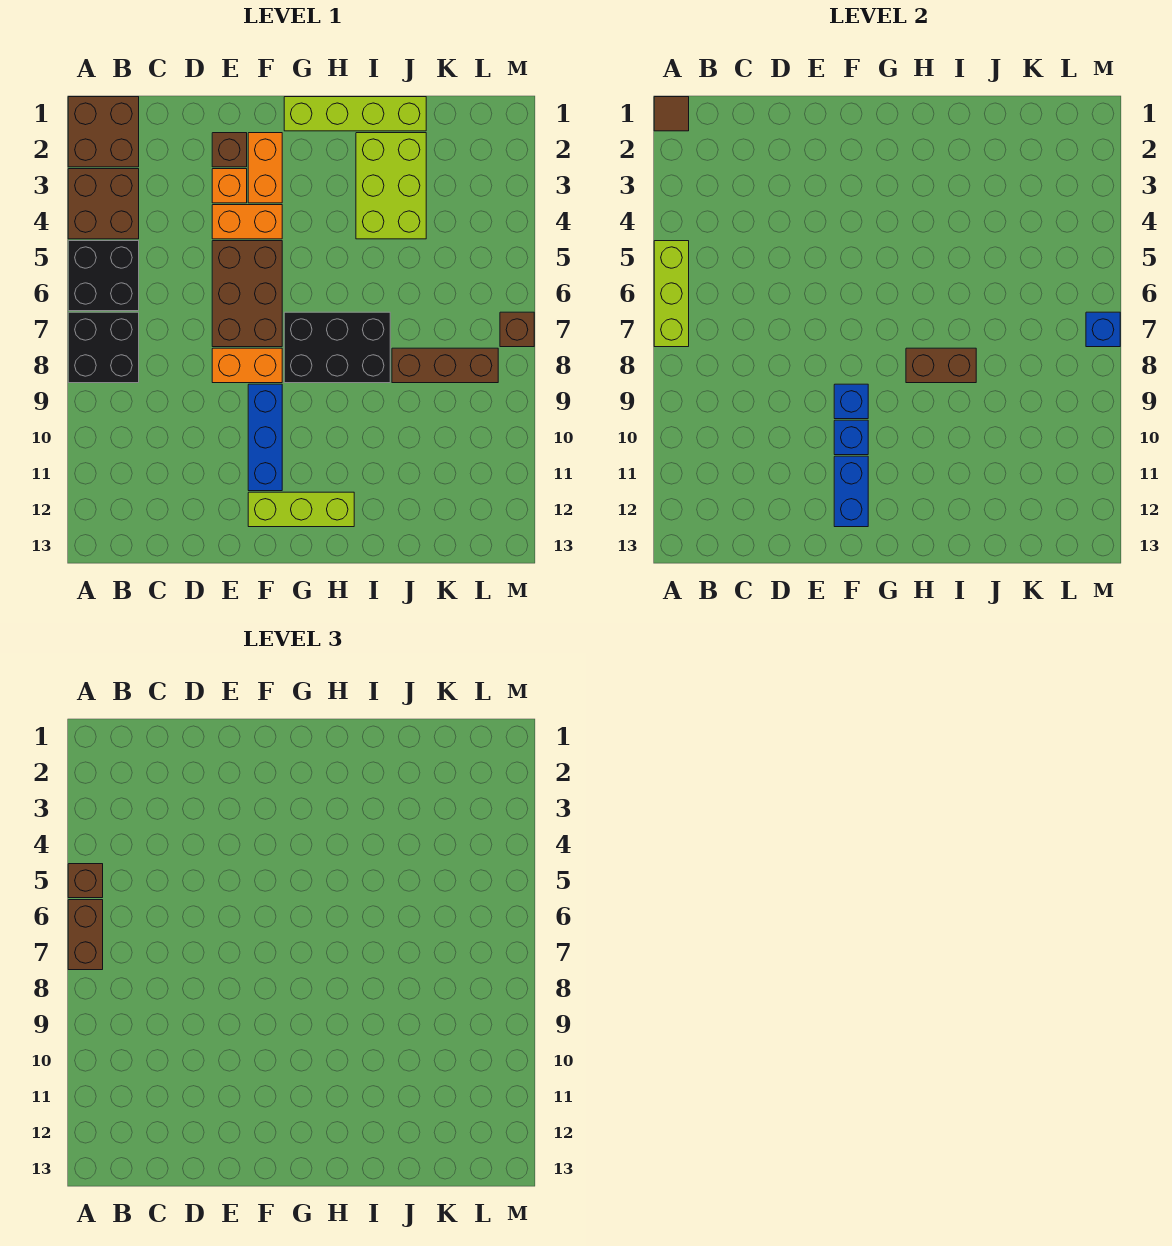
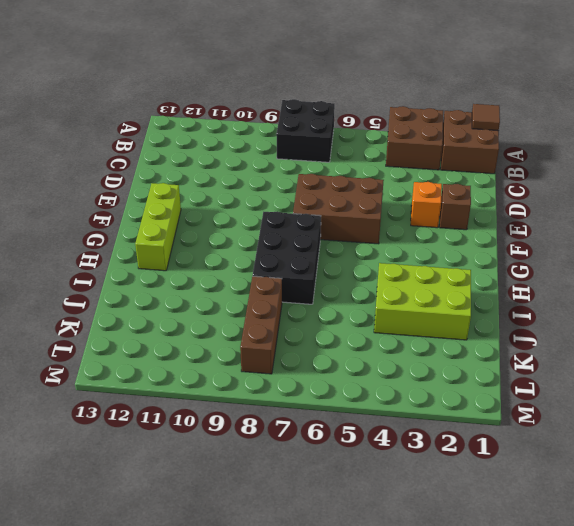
none -> black 2x2 brick [68,241,139,311]
none -> orange 1x2 brick [212,205,282,239]
none -> orange 1x2 brick [212,348,282,383]

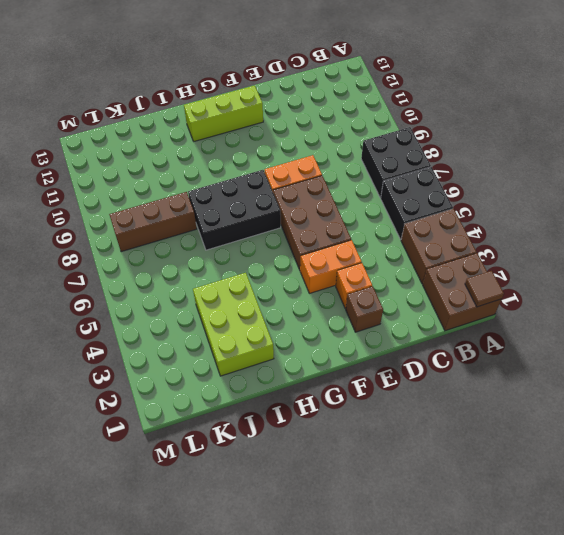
none -> orange 1x2 brick [248,133,282,203]
none -> blue 1x3 brick [248,384,282,491]
none -> lime 1x4 brick [284,97,426,131]

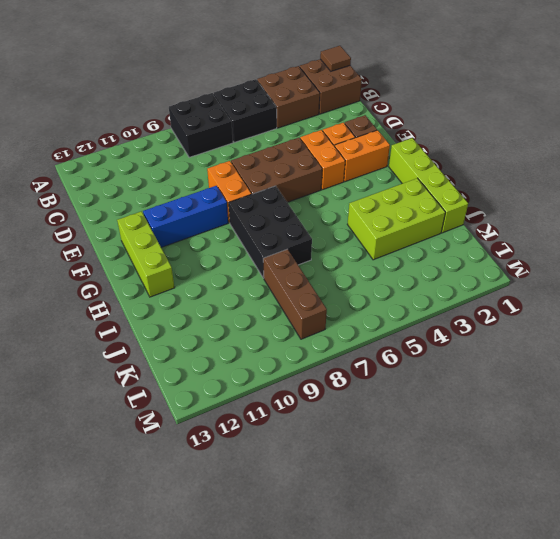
none -> brown 1x1 brick [500,312,534,347]
none -> lime 1x3 brick [654,241,689,347]
none -> blue 1x1 brick [834,384,868,419]

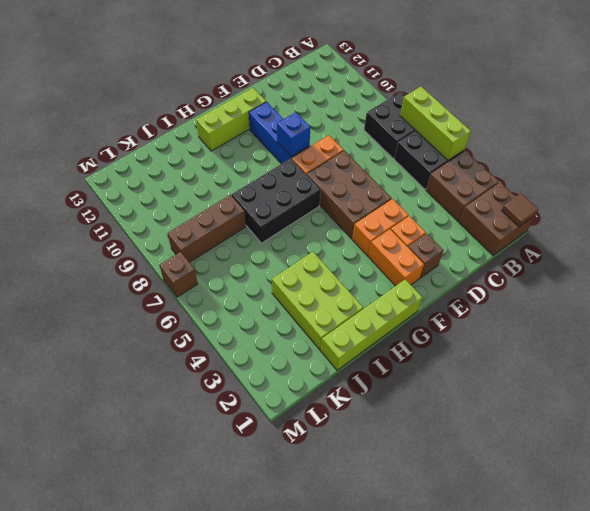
none -> blue 1x1 brick [834,420,868,455]
none -> blue 1x2 brick [834,456,868,527]
none -> brown 1x2 brick [906,348,976,383]

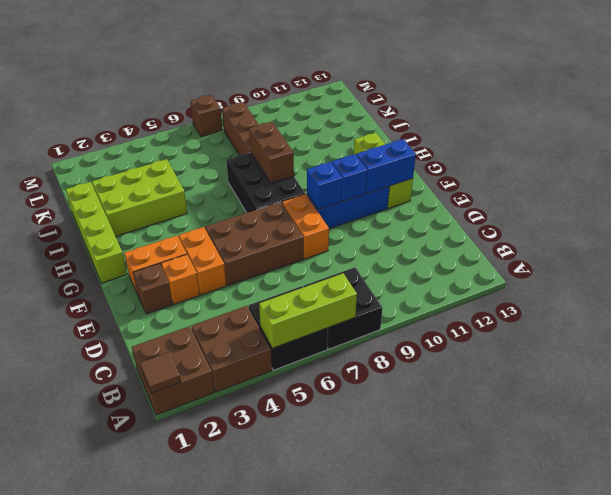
none -> blue 1x1 brick [1086,312,1120,347]
none -> brown 1x1 brick [68,864,103,898]
none -> brown 1x2 brick [68,900,103,970]

